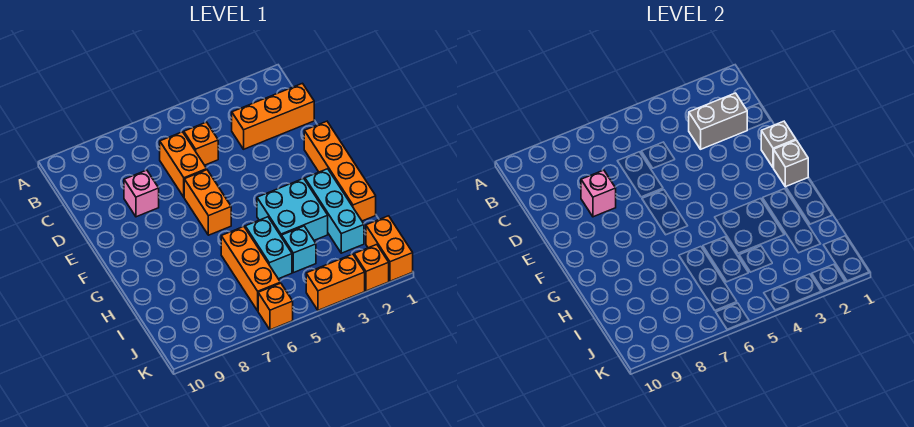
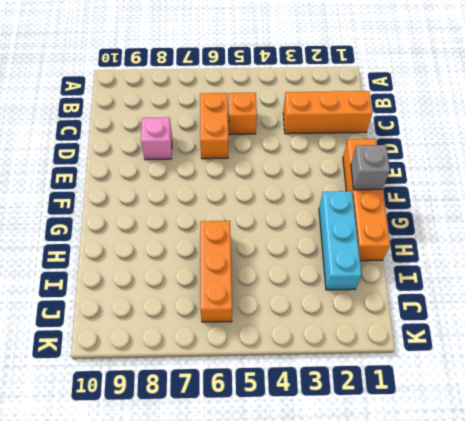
none -> orange 1x2 brick [184,170,231,235]
none -> cyan 2x2 brick [257,178,328,240]
none -> cyan 1x2 brick [245,217,292,279]

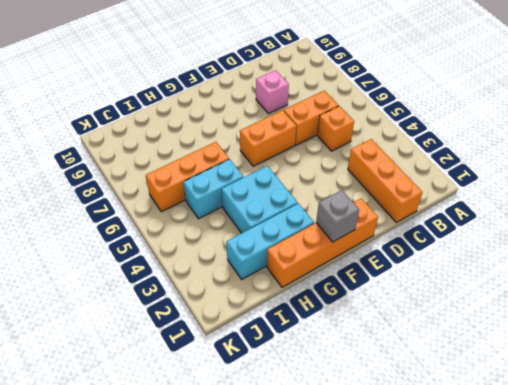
none -> cyan 1x1 brick [282,226,316,273]
none -> orange 1x2 brick [366,216,413,281]
none -> orange 1x1 brick [354,245,389,291]

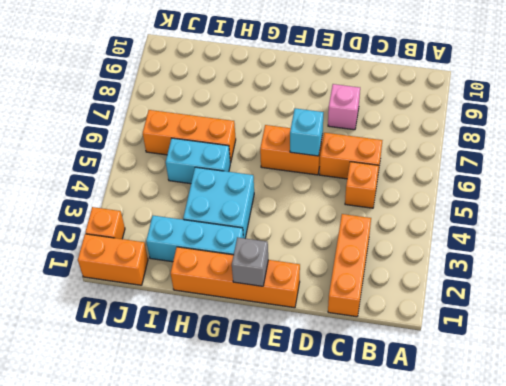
cyan 1x1 brick [290,108,323,156] -> cyan 1x1 brick moved to [282,226,316,273]
none -> orange 1x2 brick [306,254,365,310]
none -> orange 1x1 brick [258,283,293,330]
none -> grey 1x2 brick [689,93,747,149]

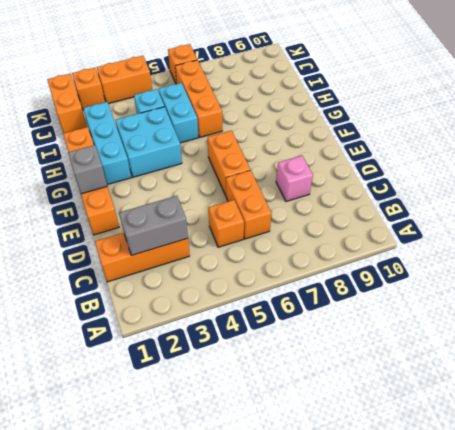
none -> pink 1x1 brick [581,170,616,217]
none -> grey 1x1 brick [761,121,796,168]

